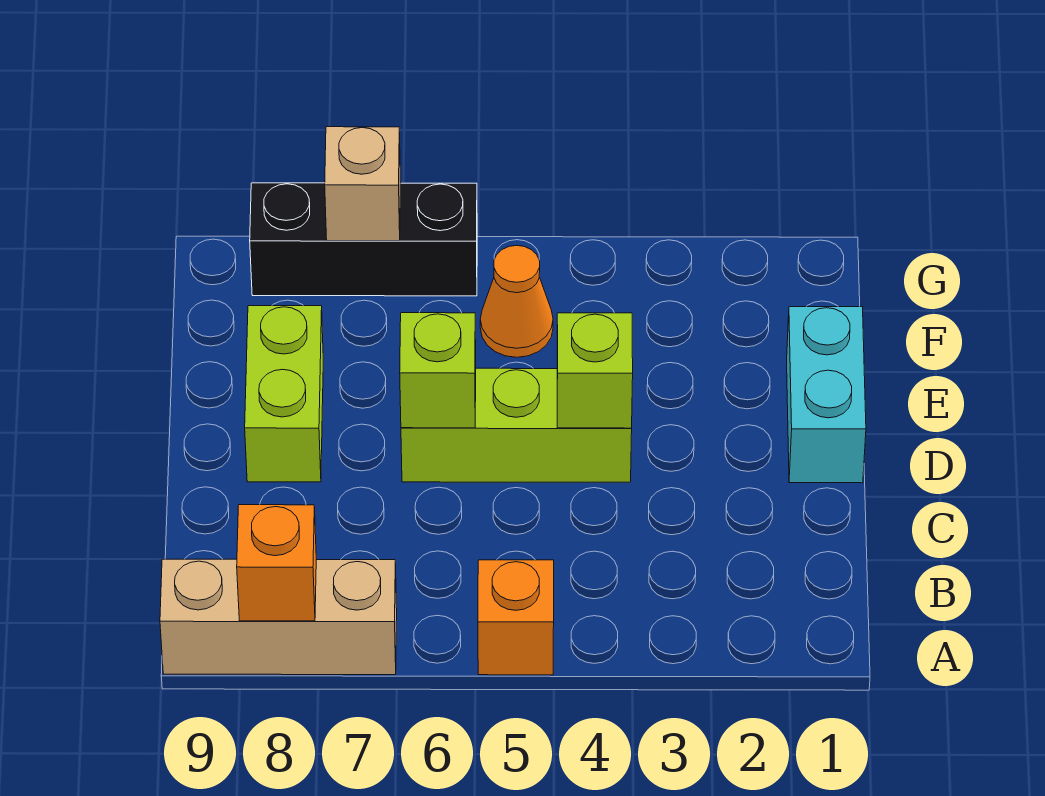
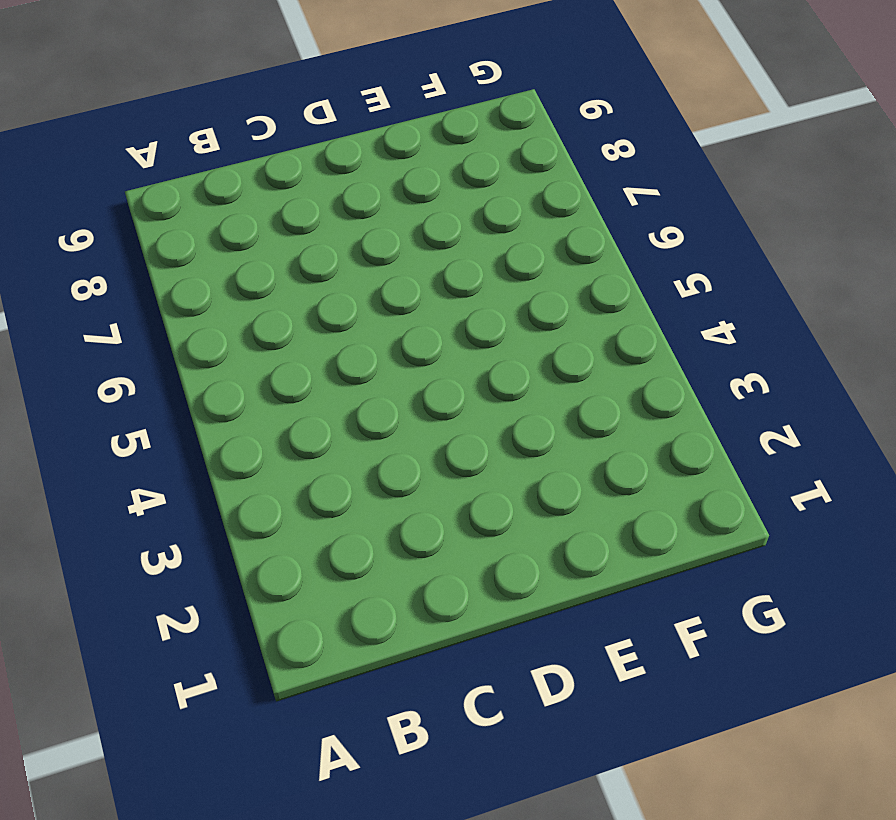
none -> orange 1x1 brick [478,560,554,675]
none -> tan 1x3 brick [160,559,397,675]

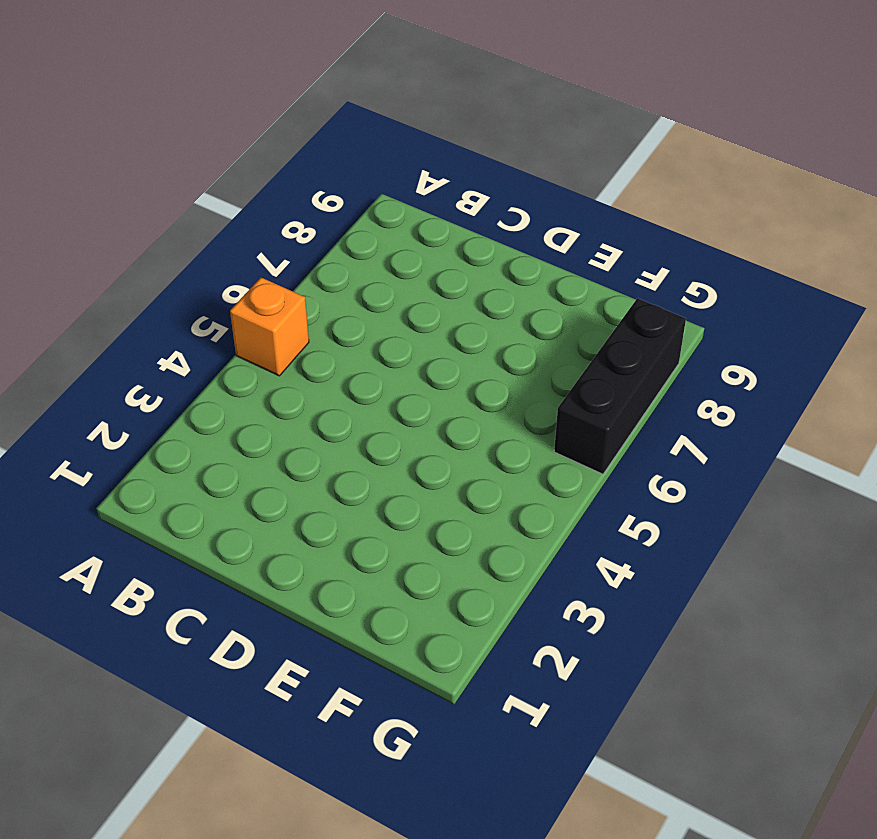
none -> tan 1x3 brick [160,559,397,675]
none -> cyan 1x2 brick [787,307,866,483]

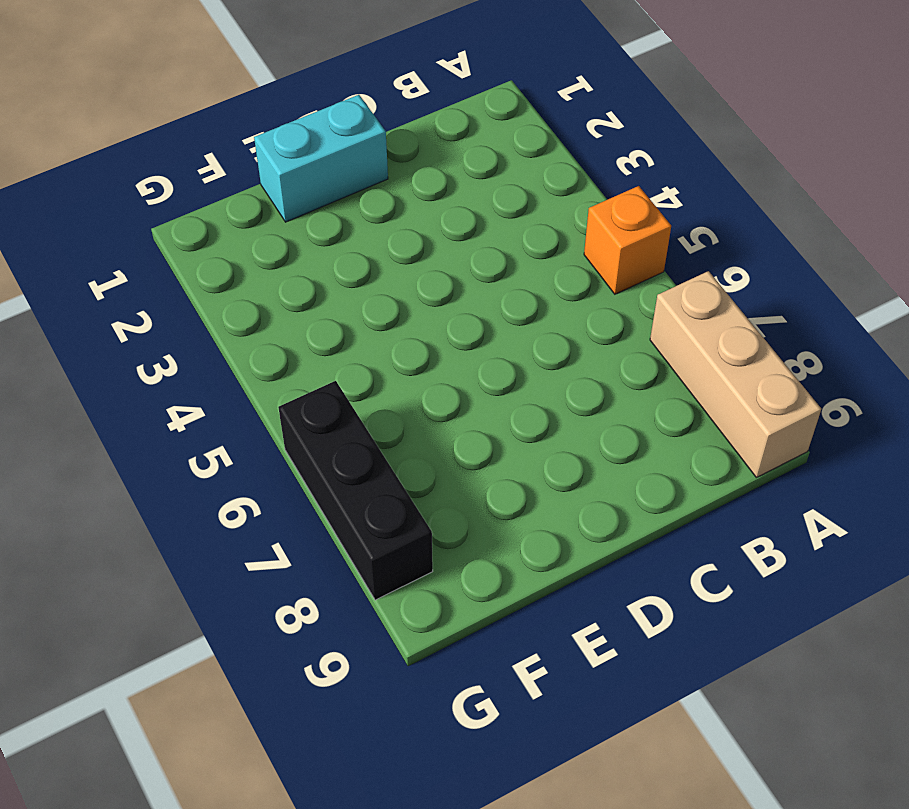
none -> lime 1x3 brick [401,368,632,482]
none -> lime 1x2 brick [245,306,323,482]

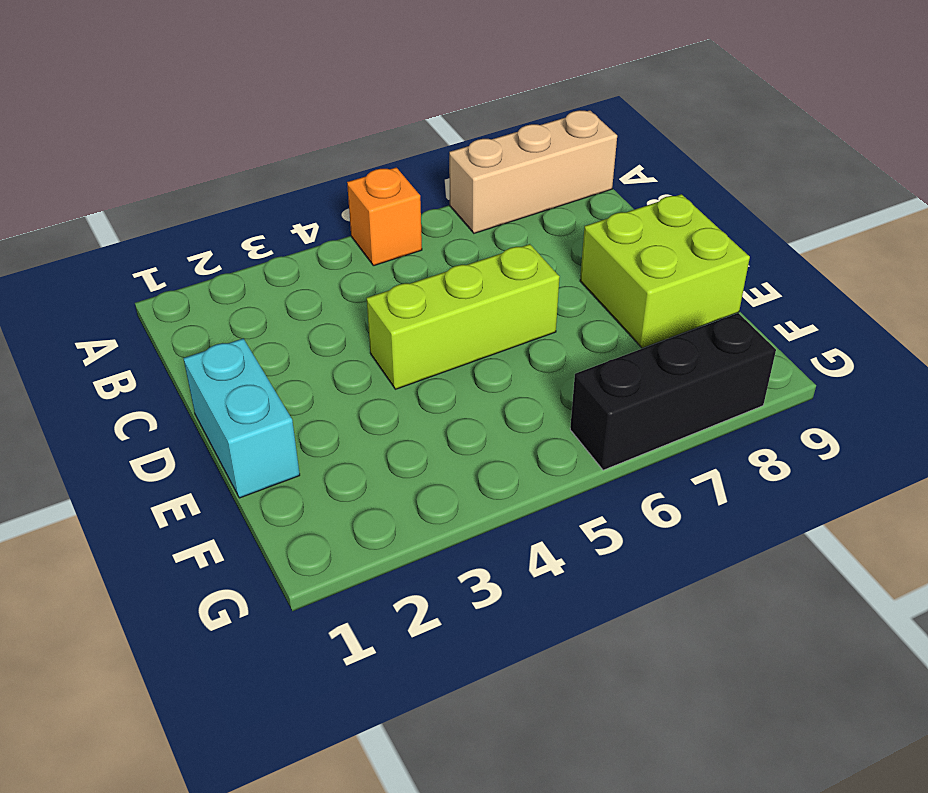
lime 2x2 brick [580,194,750,348] -> lime 1x2 brick [245,306,323,482]
none -> orange 1x1 cone [480,245,553,357]
none -> orange 1x1 brick [237,505,316,621]

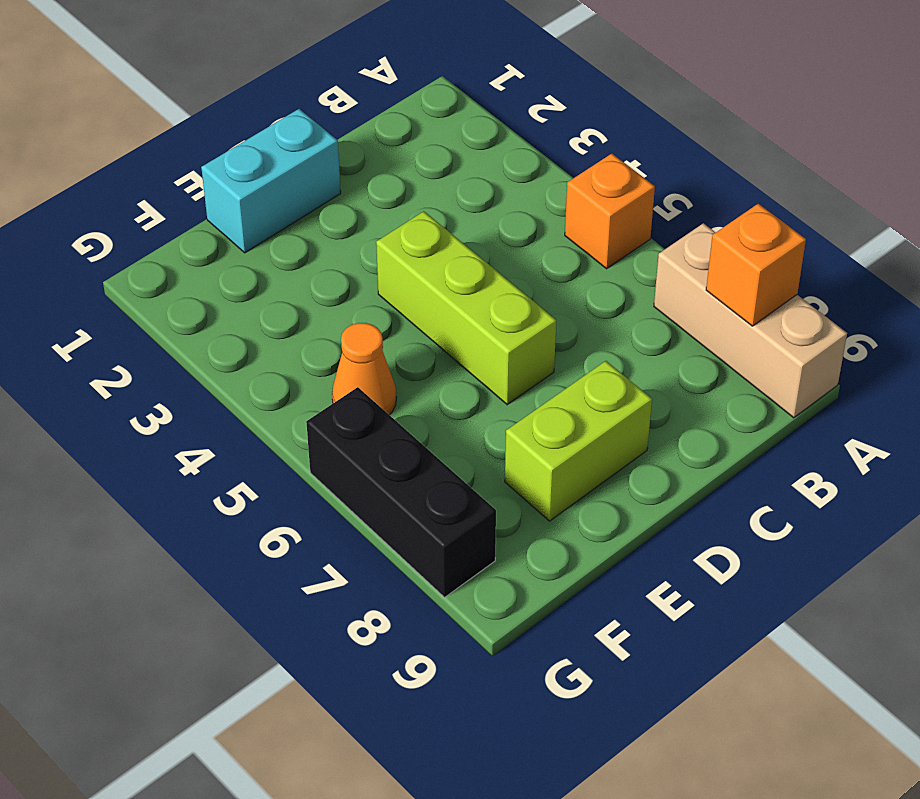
none -> lime 1x1 brick [557,313,633,428]
none -> lime 1x1 brick [400,313,476,428]

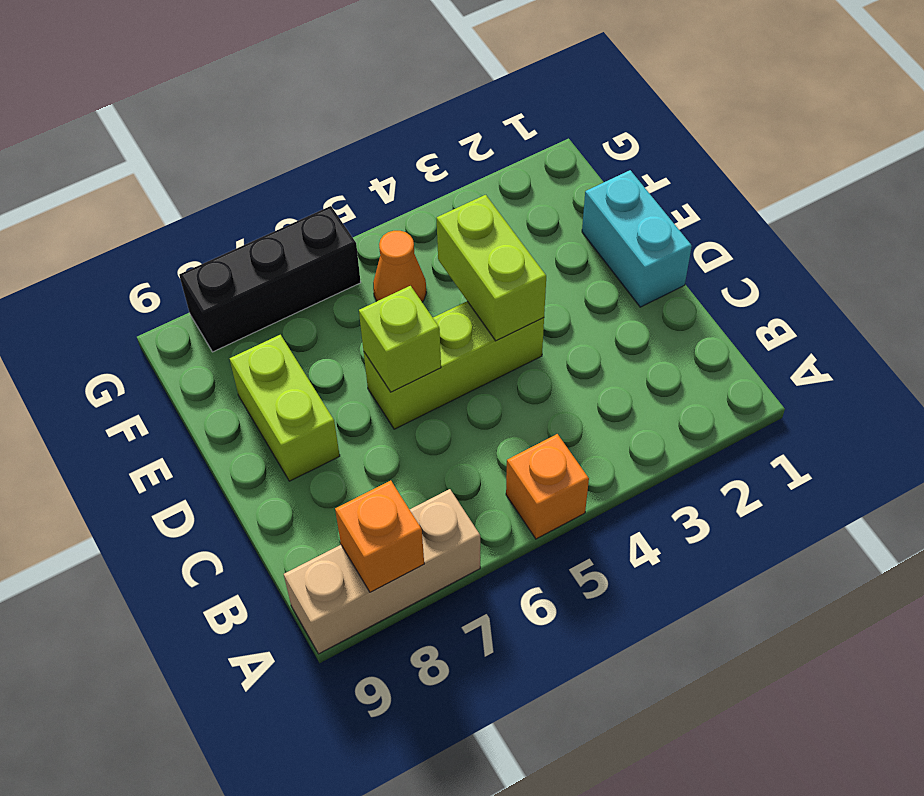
lime 1x2 brick [437,195,546,341] -> lime 1x1 brick [557,313,633,428]
none -> tan 1x1 brick [325,127,401,241]

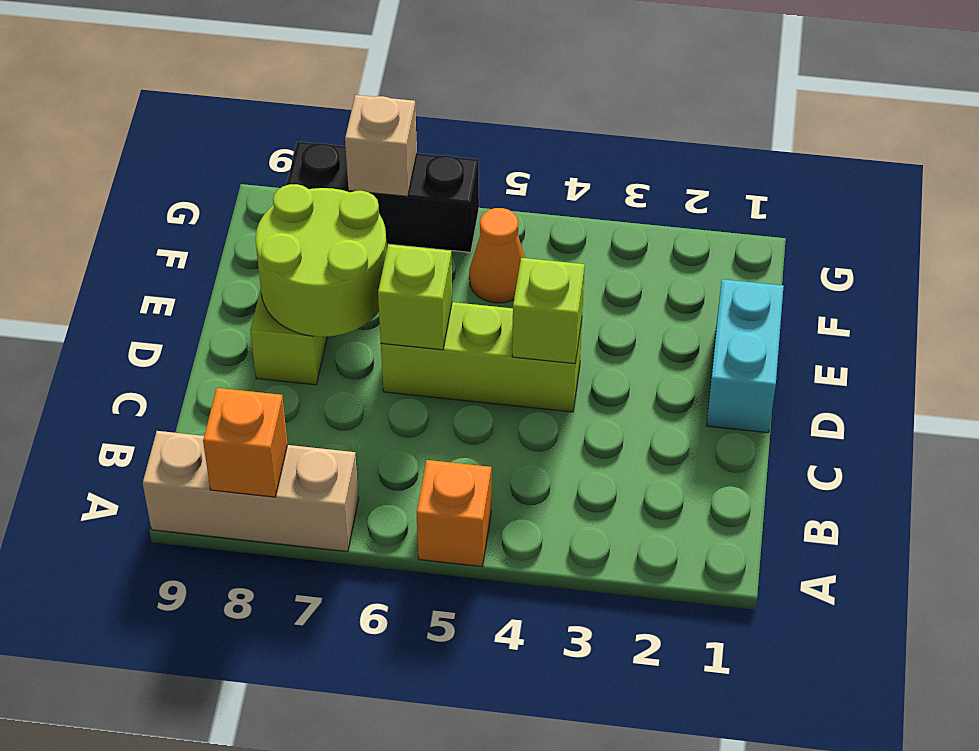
lime 2x2 round brick [256,184,387,337] -> none

